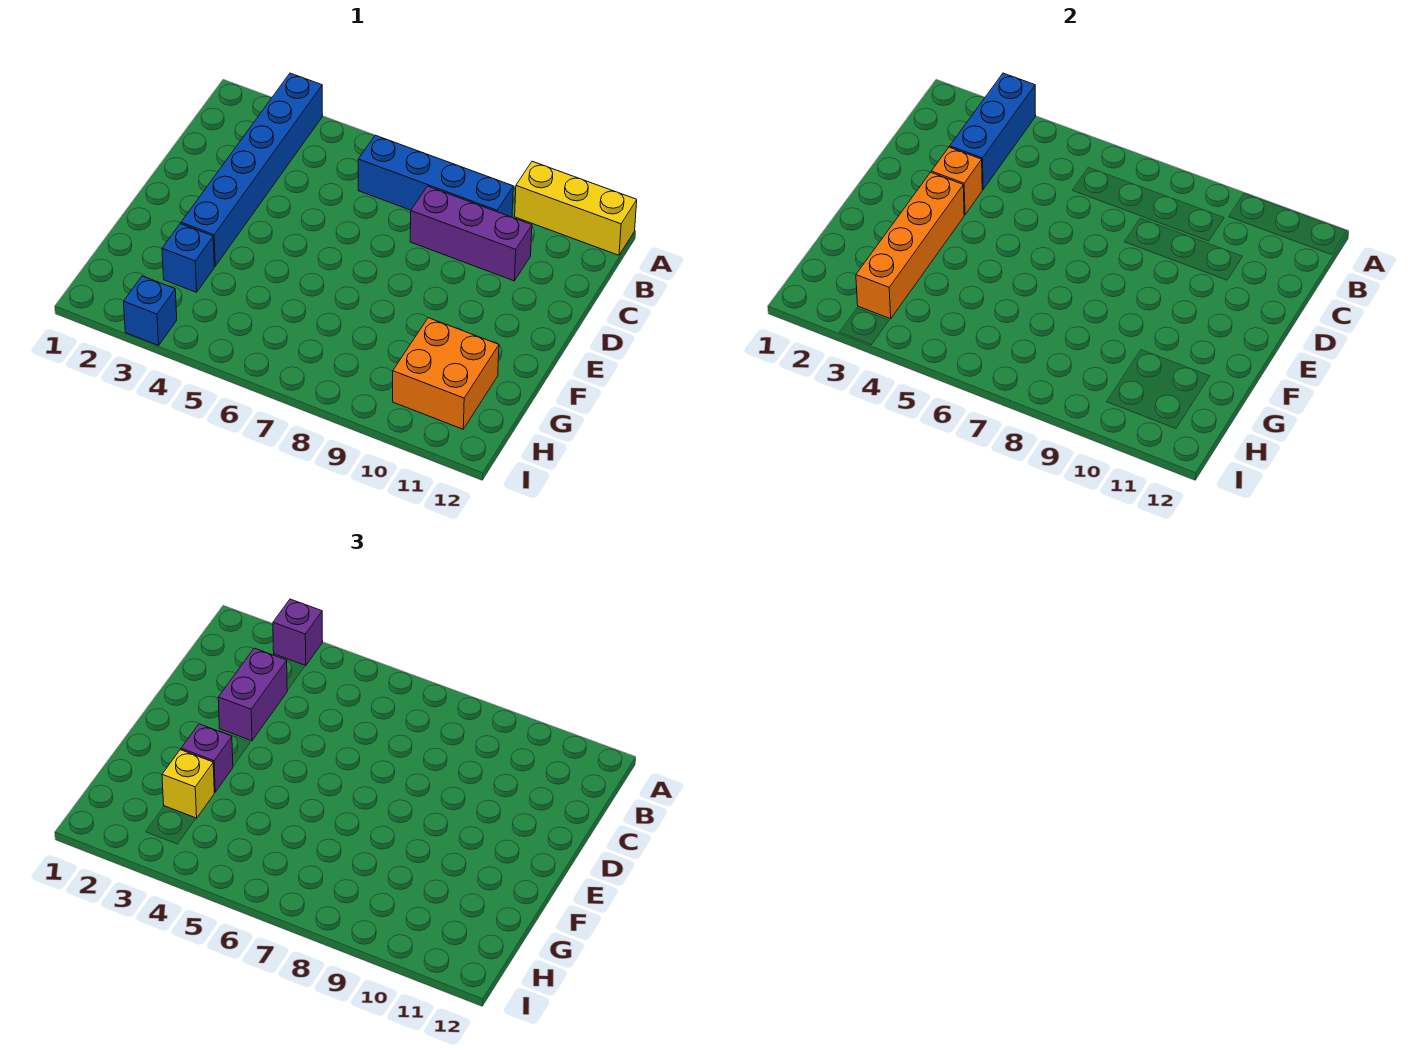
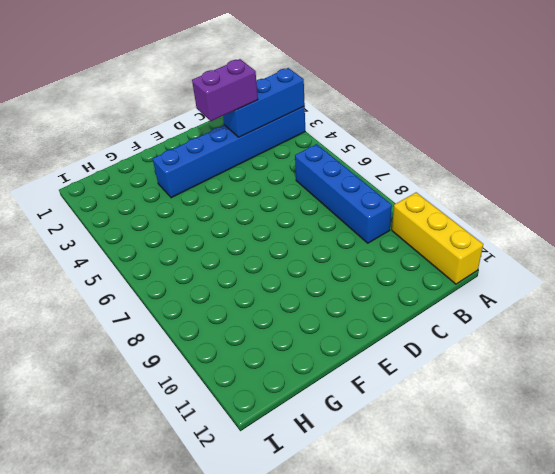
none -> purple 1x3 brick [410,186,532,281]
none -> blue 1x1 brick [162,224,214,292]
none -> orange 2x2 brick [393,318,499,429]

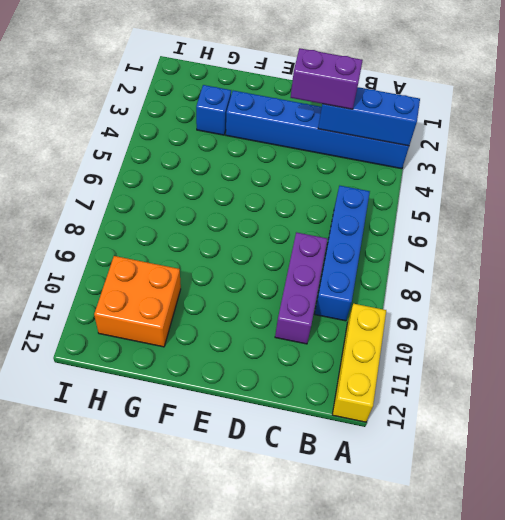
none -> blue 1x1 brick [124,276,177,345]
none -> orange 1x1 brick [931,147,982,215]
none -> orange 1x4 brick [856,172,964,319]

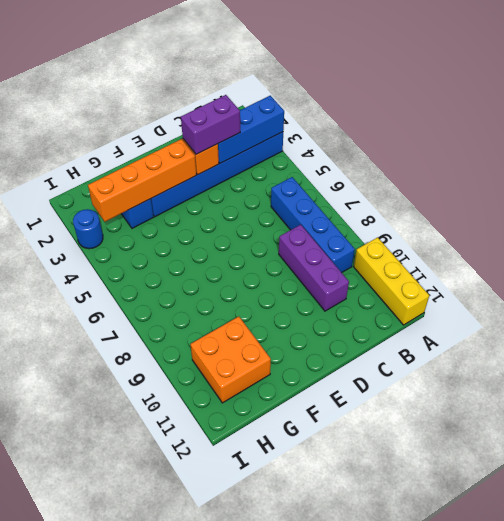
blue 1x1 round brick [73,209,103,249] -> blue 1x1 brick [124,276,177,345]
none -> purple 1x1 brick [273,599,323,666]
none -> purple 1x1 brick [181,724,233,792]
none -> yellow 1x1 brick [162,750,214,818]

